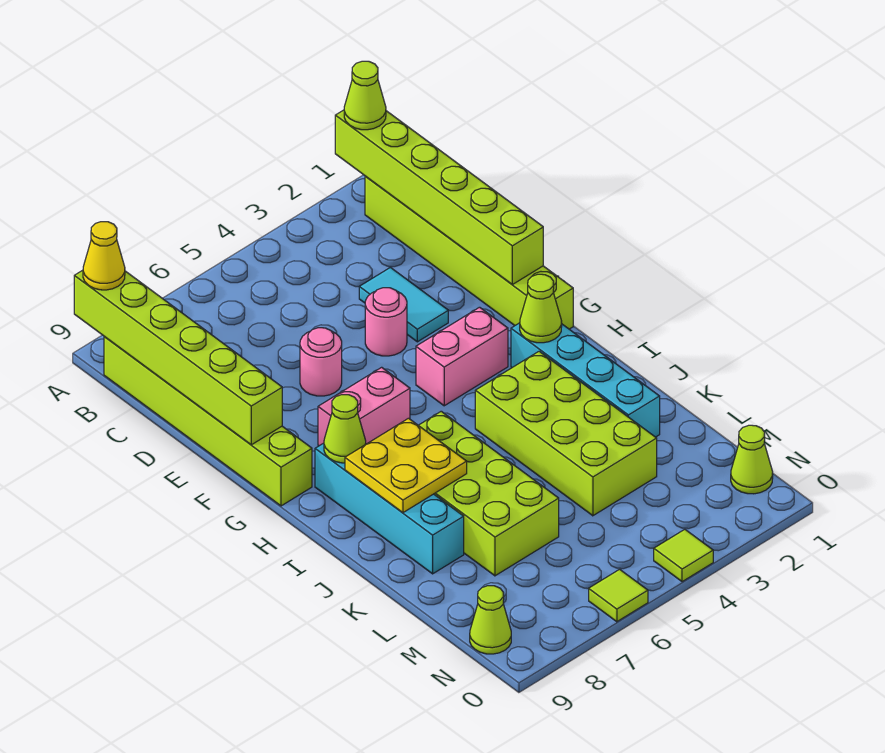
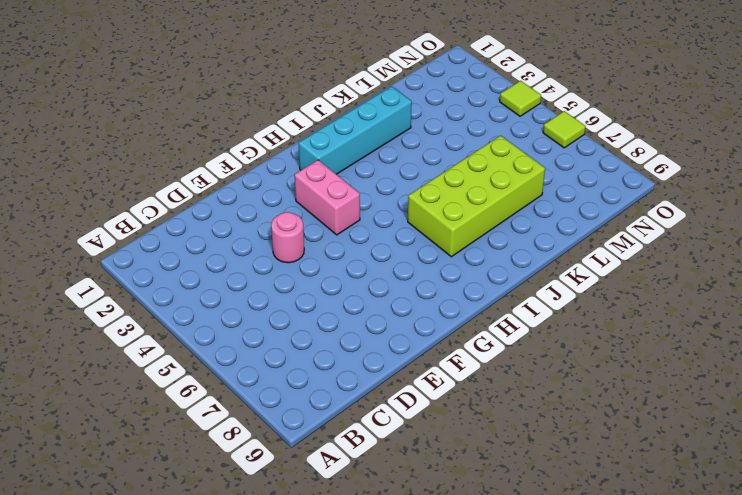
none -> lime 1x6 brick [365,176,573,329]
none -> lime 1x6 brick [104,336,312,506]
none -> cyan 1x2 tile [359,267,448,342]

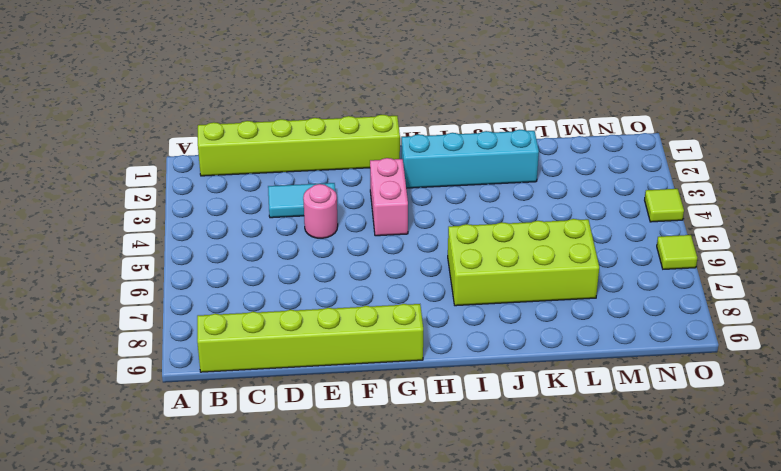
none -> pink 1x1 round brick [300,328,342,396]
none -> pink 1x2 brick [318,367,410,446]
none -> cyan 1x4 brick [315,443,464,574]

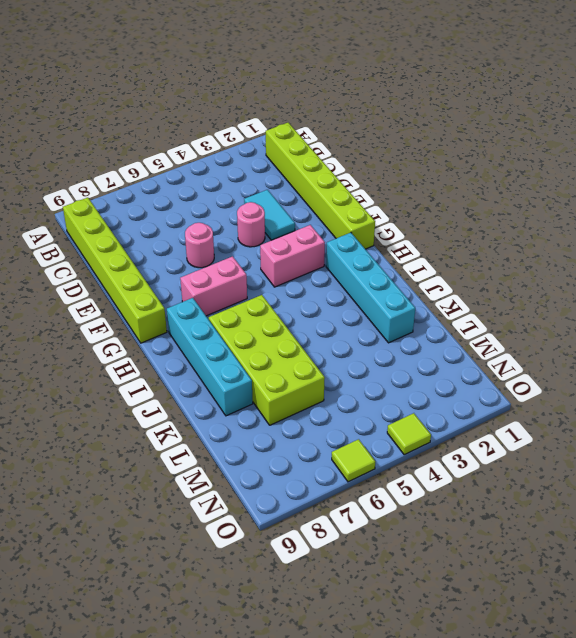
none -> lime 2x4 brick [475,351,657,516]
none -> lime 1x1 cone [731,425,773,494]
none -> lime 1x1 cone [470,586,511,654]

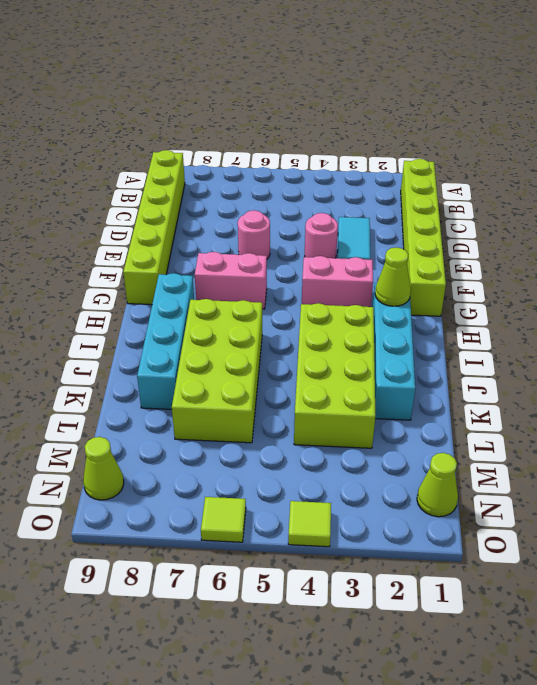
none -> lime 1x6 brick [335,110,543,284]
none -> lime 1x6 brick [74,270,282,445]
none -> lime 1x1 cone [324,395,366,463]

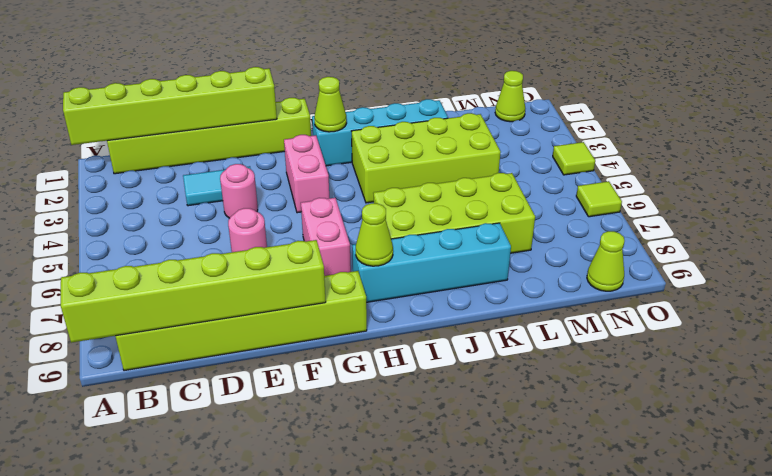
none -> yellow 2x2 plate [345,418,467,513]
none -> lime 1x1 cone [344,61,386,130]
none -> yellow 1x1 cone [83,222,125,290]

